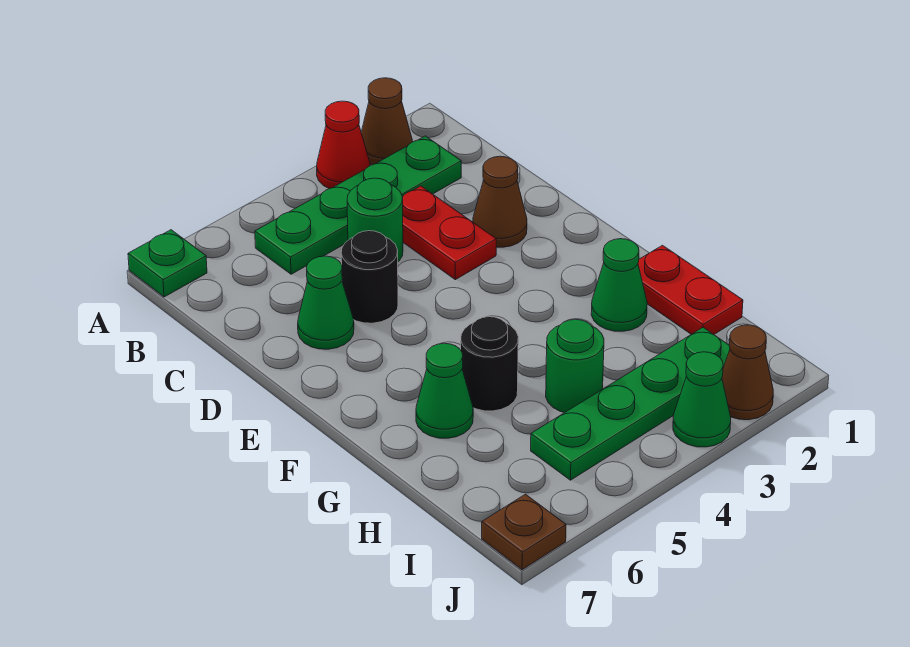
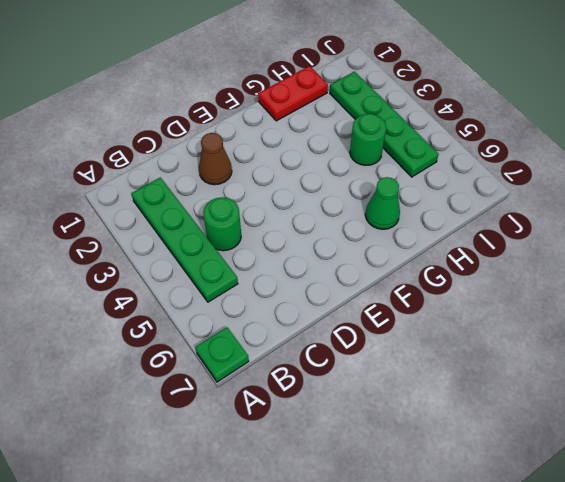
none -> brown 1x1 cone [361,78,412,165]
none -> red 1x1 cone [317,101,370,189]
none -> red 1x2 plate [402,186,496,280]

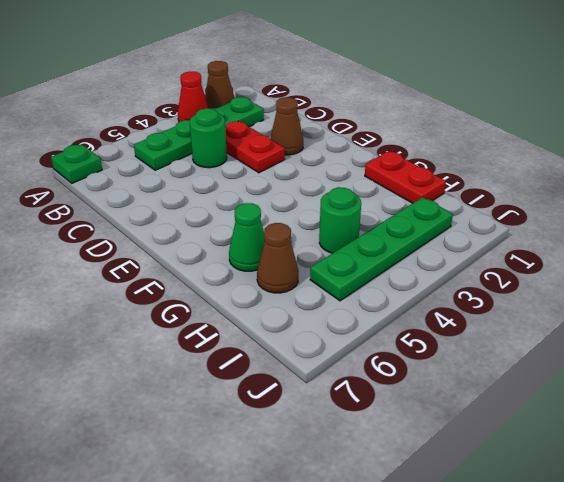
brown 1x1 cone [257,223,299,293] -> brown 1x1 cone moved to [722,325,773,420]
none -> black 1x1 round brick [341,231,398,323]
none -> green 1x1 cone [298,256,354,349]
none -> green 1x1 cone [591,239,647,331]

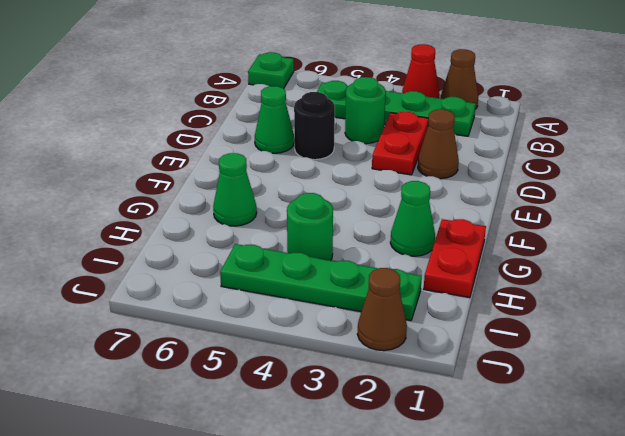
none -> black 1x1 round brick [461,317,518,411]
none -> green 1x1 cone [673,352,731,447]
none -> brown 1x1 plate [482,494,566,570]

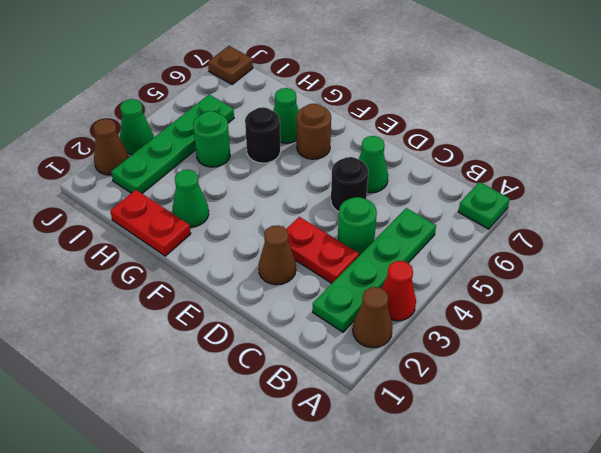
brown 1x1 round brick [297,103,331,159] -> none

